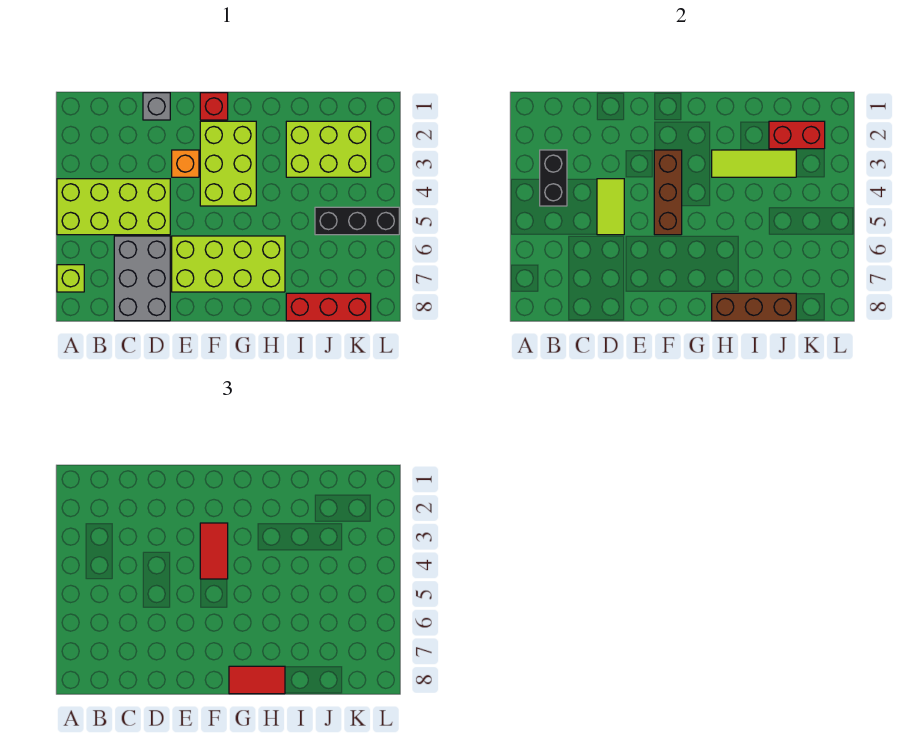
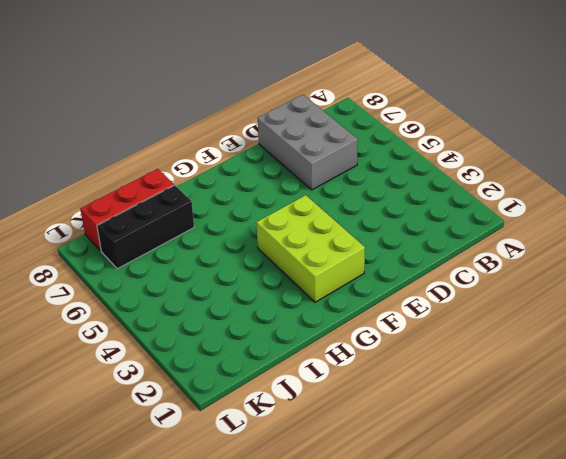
black 1x3 brick [97,185,194,269] -> black 1x3 brick moved to [315,207,399,235]
none -> lime 2x4 brick [57,179,170,235]
none -> lime 1x1 brick [57,265,84,292]
none -> grey 1x1 brick [143,93,170,120]

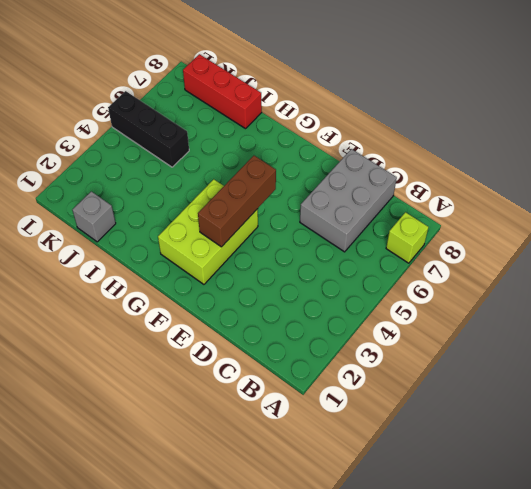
grey 1x1 brick [72,191,116,242] -> grey 1x1 brick moved to [143,93,170,120]
none -> lime 2x4 brick [57,179,170,235]
none -> orange 1x1 brick [172,150,199,177]
none -> lime 2x4 brick [172,236,285,292]

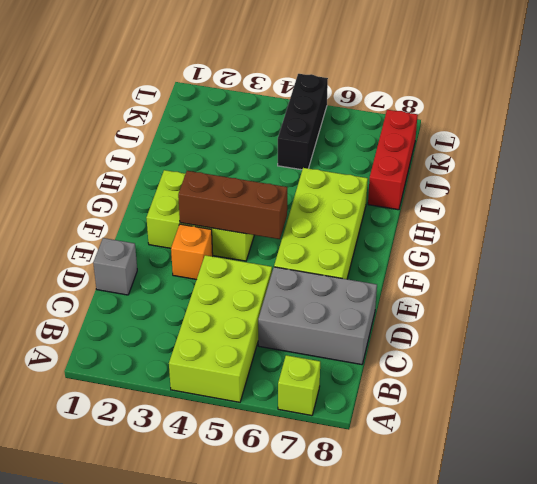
none -> red 1x1 brick [200,93,228,120]
none -> lime 2x3 brick [286,121,371,177]
none -> black 1x2 brick [540,150,567,206]

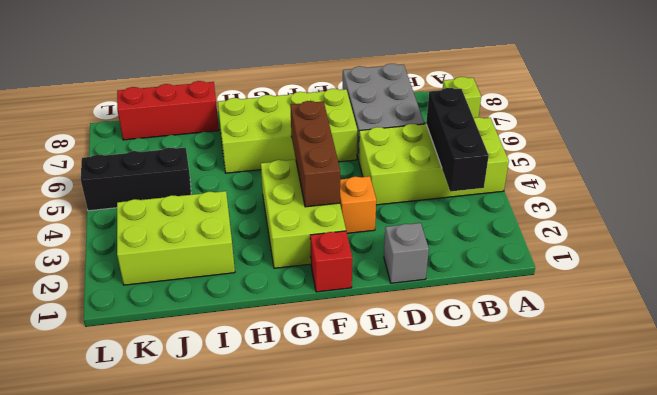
black 1x3 brick [426,88,489,192] -> black 1x2 brick [540,150,567,206]
none -> lime 1x2 tile [597,179,624,235]
none -> lime 1x3 tile [712,150,796,177]
none -> brown 1x3 brick [712,293,796,321]

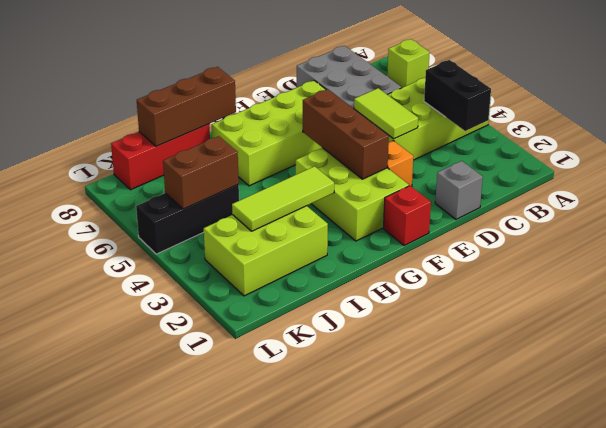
brown 1x2 brick [163,136,239,209] -> none
none -> red 1x2 brick [769,121,825,149]
none -> red 1x2 tile [200,523,228,579]
none -> red 1x2 tile [229,666,285,694]

